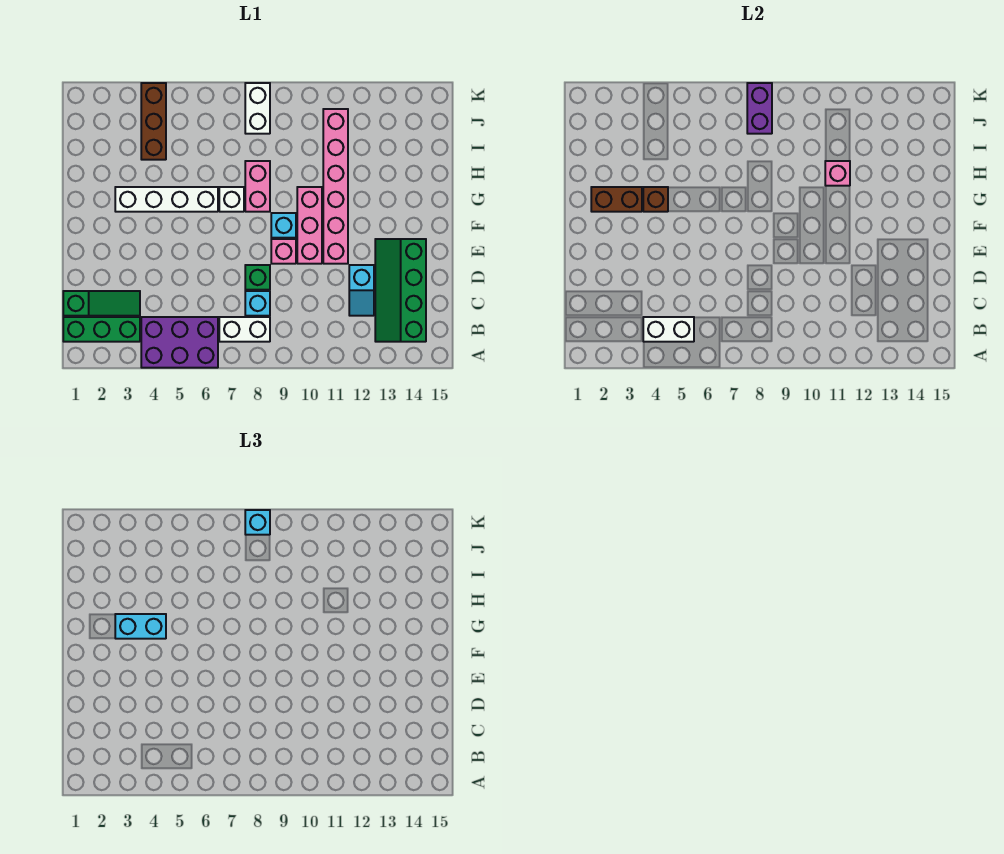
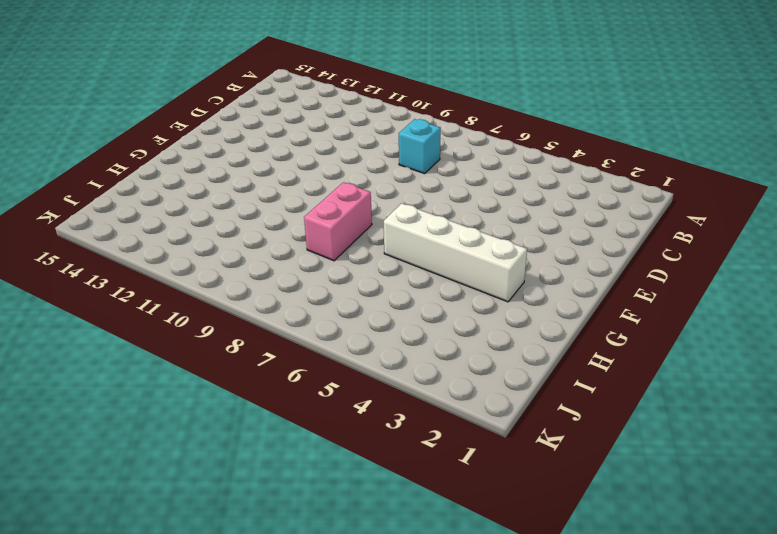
none -> purple 2x3 brick [141,317,218,368]
none -> green 1x3 brick [63,317,140,342]
none -> white 1x2 brick [219,317,270,342]

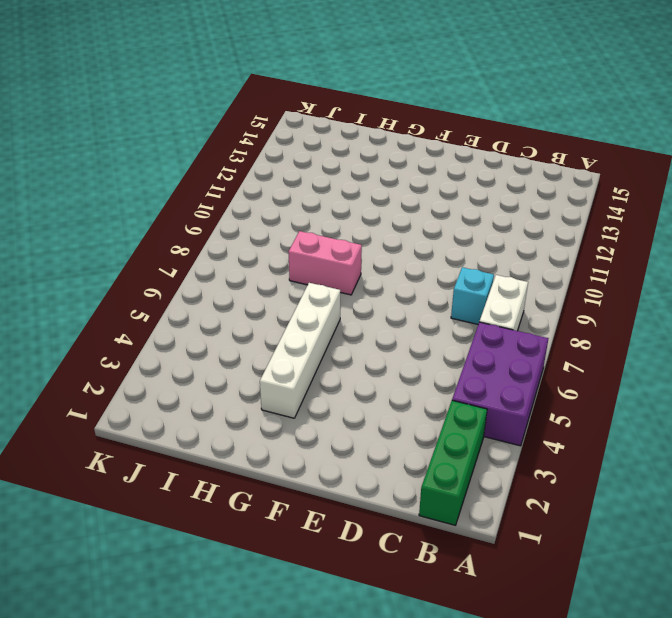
none -> green 2x4 slope [375,239,426,342]
none -> green 1x3 slope [63,291,140,316]
none -> cyan 1x2 slope [349,265,374,316]

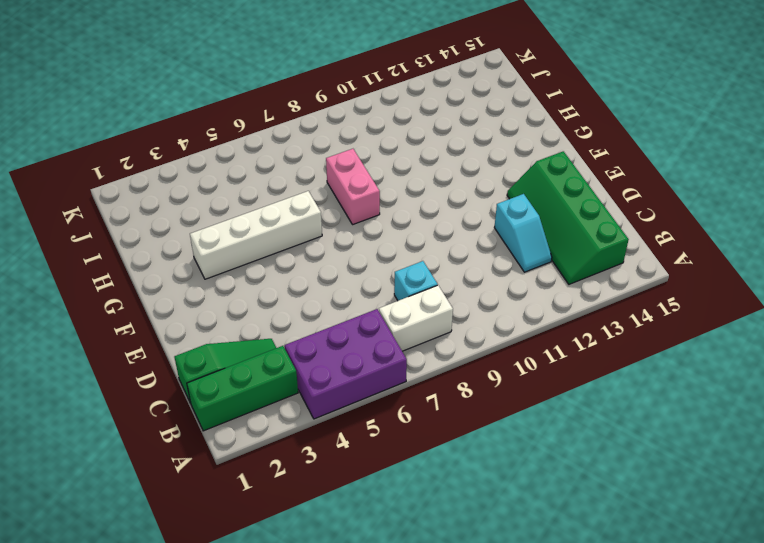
none -> green 1x1 brick [245,265,270,290]
none -> pink 1x1 brick [271,239,296,264]
none -> pink 1x3 brick [297,187,322,264]

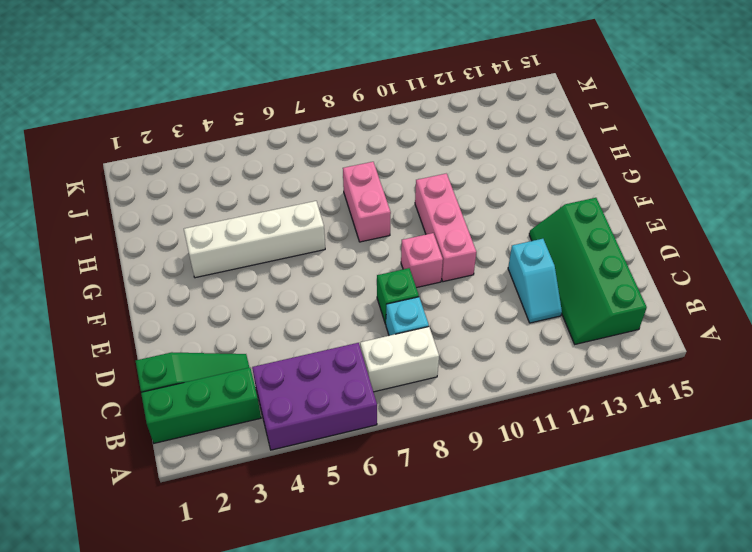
none -> pink 1x6 brick [323,109,348,264]
none -> cyan 1x1 brick [271,213,296,238]
none -> white 1x1 brick [219,187,244,212]

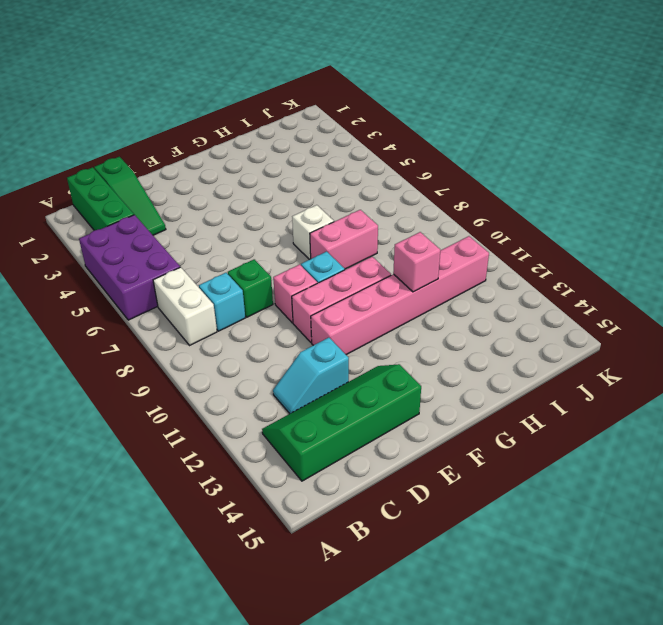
none -> white 1x4 brick [115,187,218,212]
none -> brown 1x3 brick [141,83,166,160]
none -> white 1x2 brick [245,83,270,134]

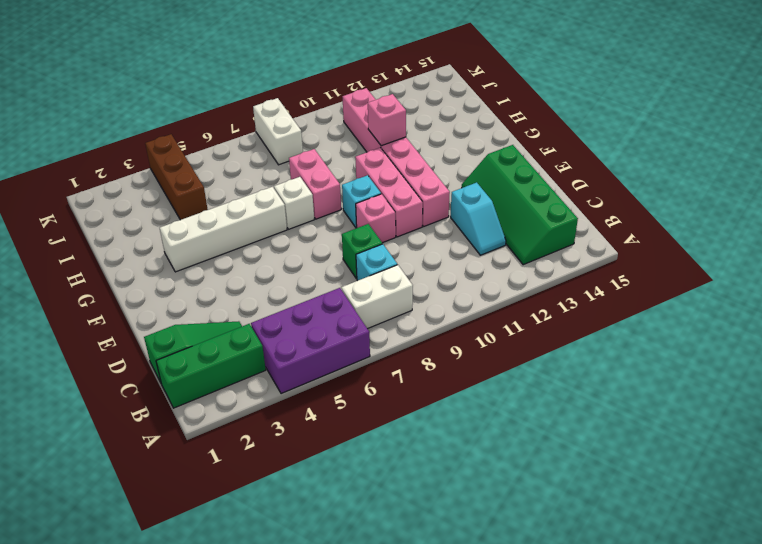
none -> white 1x2 brick [643,317,694,342]
none -> brown 1x2 brick [591,187,642,212]
none -> brown 1x1 brick [643,187,668,212]

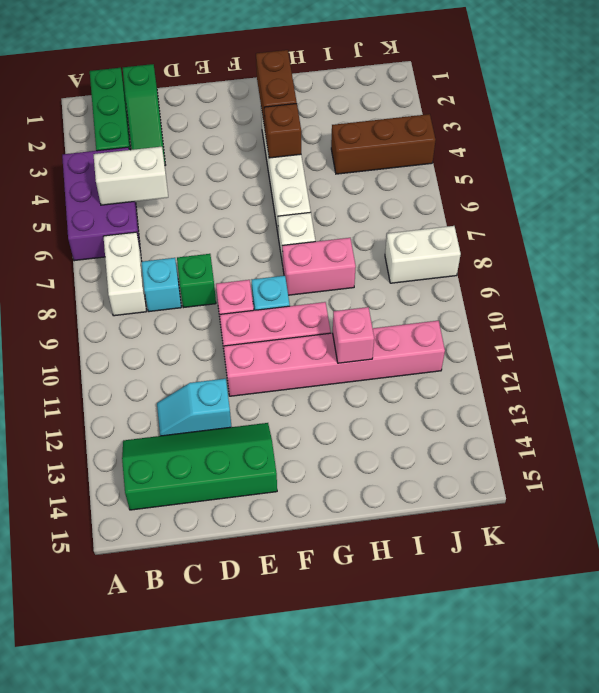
white 1x2 brick [93,147,168,205] -> white 1x2 brick turned to [643,317,694,342]
none -> purple 1x2 brick [747,83,772,134]
none -> cyan 1x2 brick [115,614,166,639]
none -> cyan 1x1 brick [245,510,270,535]

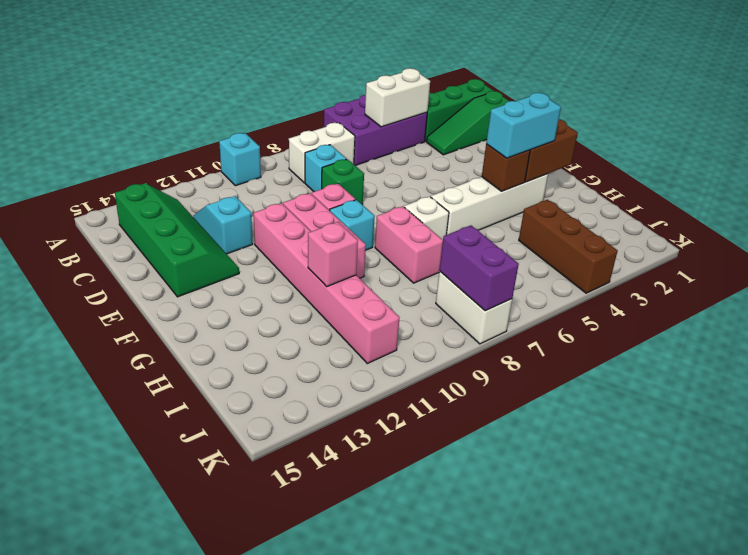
cyan 1x1 brick [219,133,261,186] -> cyan 1x1 brick moved to [245,510,270,535]

